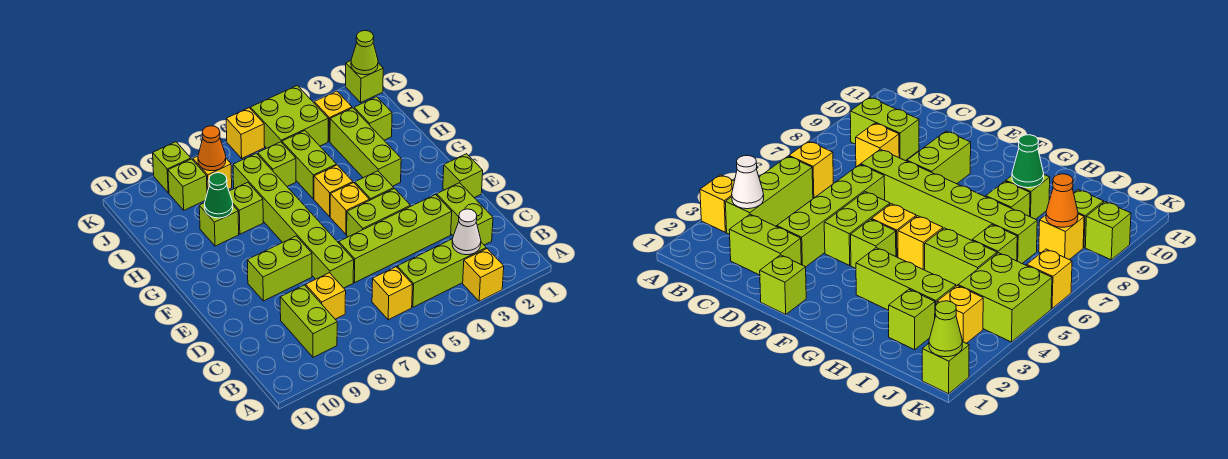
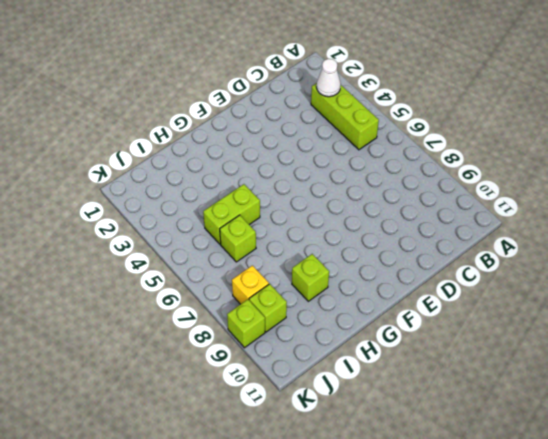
none -> yellow 1x1 brick [463,249,504,301]
none -> yellow 1x1 brick [372,267,413,320]
none -> lime 1x2 brick [280,285,337,357]
none -> lime 1x2 brick [437,183,493,245]

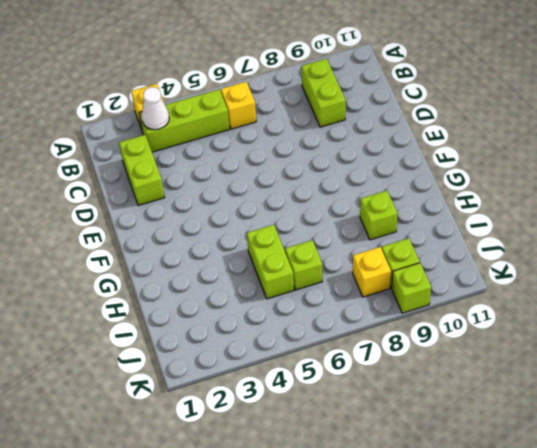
none -> yellow 1x1 brick [306,273,346,319]
none -> lime 1x4 brick [339,195,452,283]
none -> lime 1x6 brick [233,153,354,288]
none -> lime 1x1 brick [443,154,483,198]

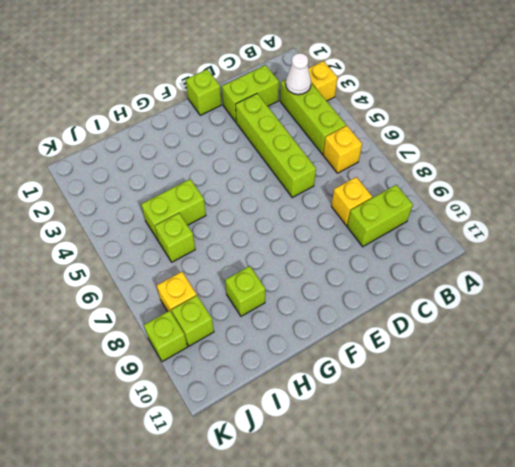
none -> lime 1x6 brick [233,153,354,288]
none -> lime 1x2 brick [347,189,411,237]
none -> lime 1x2 brick [247,236,312,301]
none -> lime 1x1 brick [355,171,394,200]

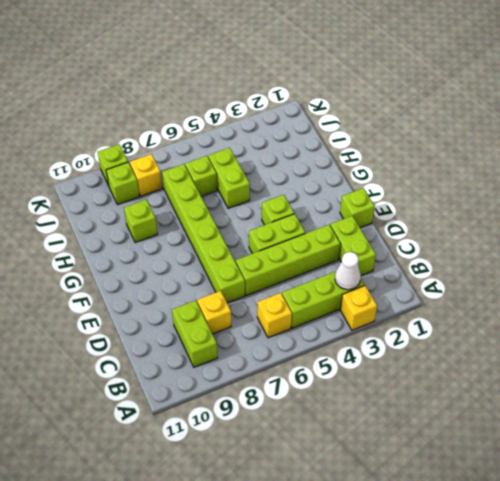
none -> lime 1x2 brick [247,236,312,301]
none -> yellow 1x1 brick [330,183,369,234]
none -> lime 1x3 brick [330,108,401,186]
none -> yellow 1x1 brick [314,165,353,216]

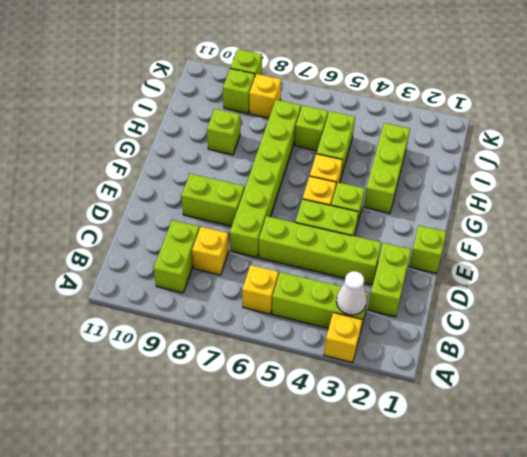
none -> lime 1x1 brick [229,182,263,234]
none -> lime 1x1 brick [354,97,392,140]
none -> yellow 1x1 brick [314,91,352,142]
none -> lime 2x2 brick [250,86,328,148]

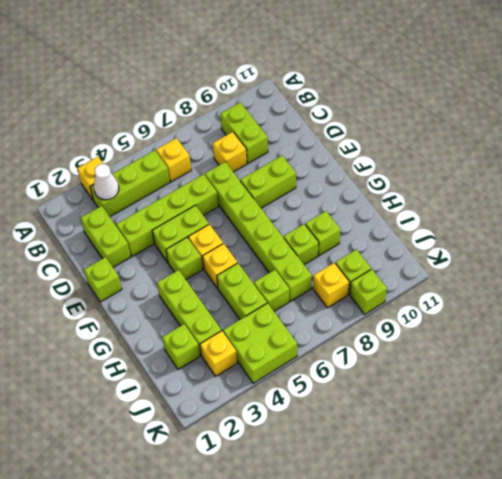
none -> lime 1x1 brick [346,61,383,102]
none -> yellow 1x1 brick [226,108,265,158]
none -> green 1x1 cone [205,173,233,218]
none -> orange 1x1 cone [198,126,226,171]

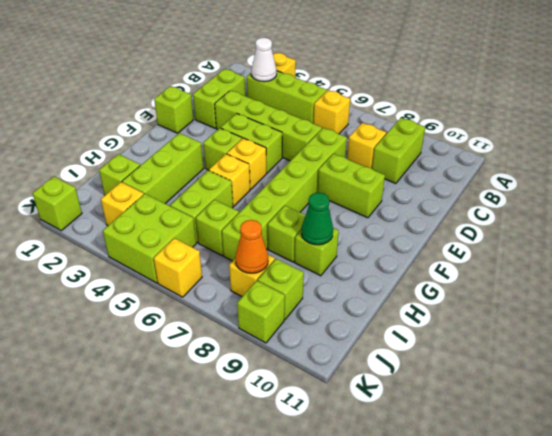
none -> lime 1x1 cone [351,31,378,75]

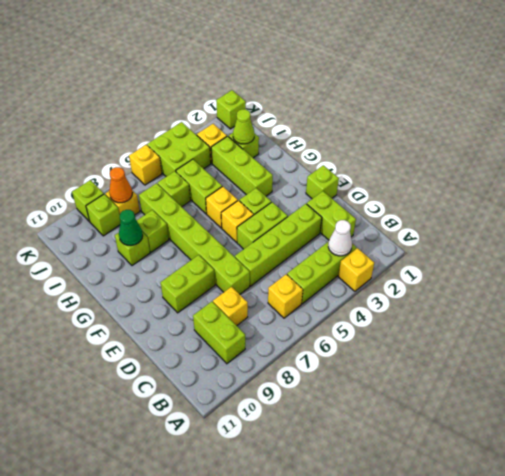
lime 1x1 cone [233,109,254,144] -> lime 1x1 cone moved to [351,31,378,75]

